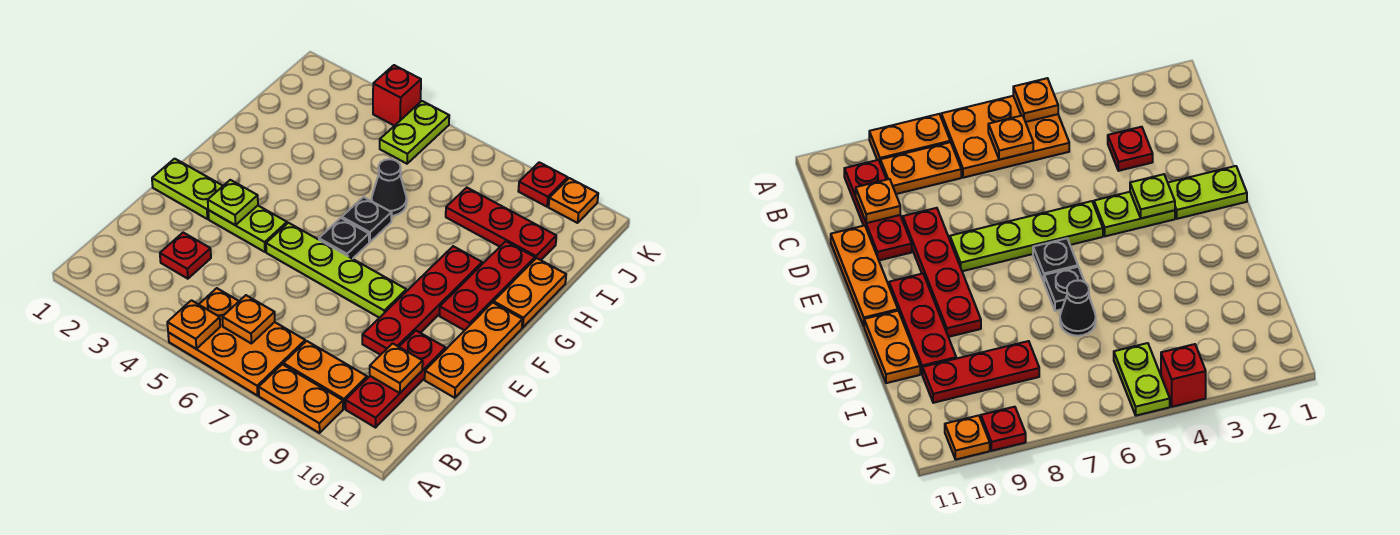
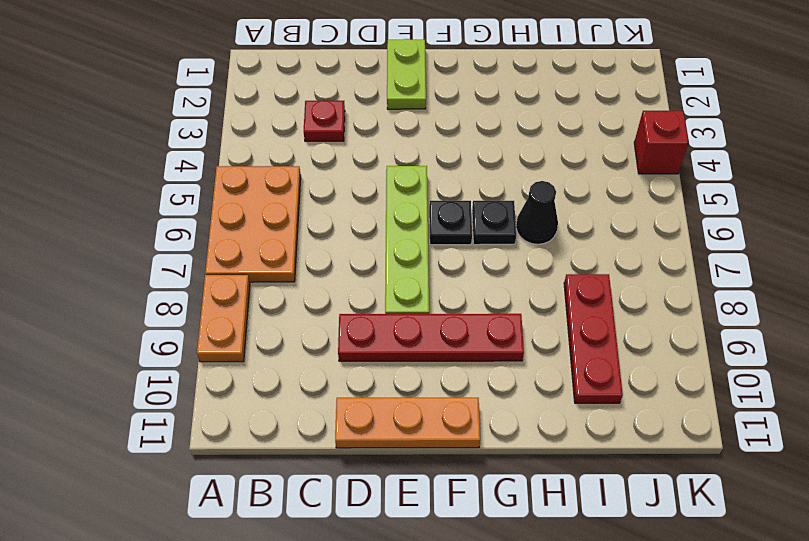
none -> orange 1x2 plate [283,341,367,409]
none -> red 1x3 plate [346,331,446,428]
none -> lime 1x2 plate [208,206,287,252]

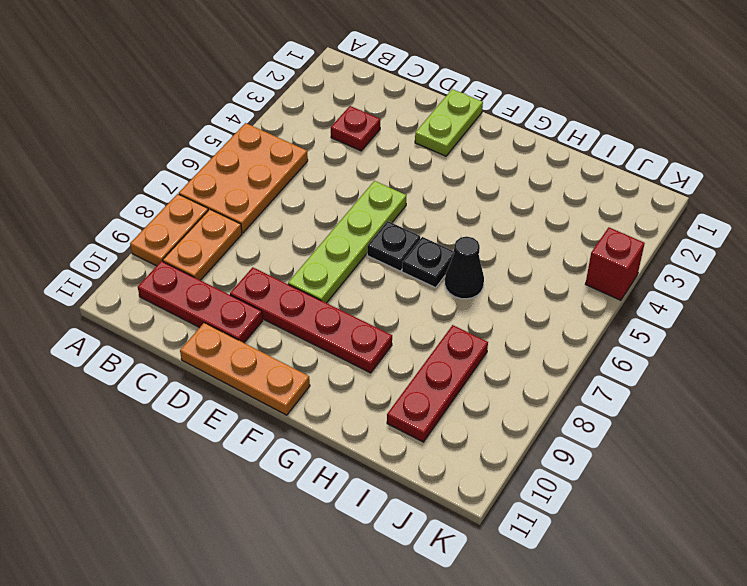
none -> lime 1x2 plate [208,206,287,252]
none -> red 1x3 plate [440,241,535,330]
none -> orange 1x2 plate [494,258,566,328]

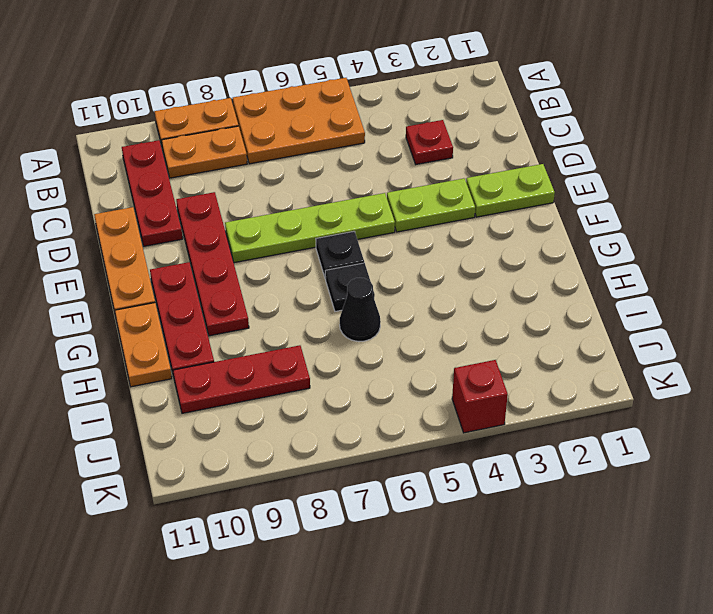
none -> lime 1x2 plate [380,101,449,164]
none -> red 1x1 plate [518,162,568,207]
none -> orange 1x1 plate [549,178,598,223]

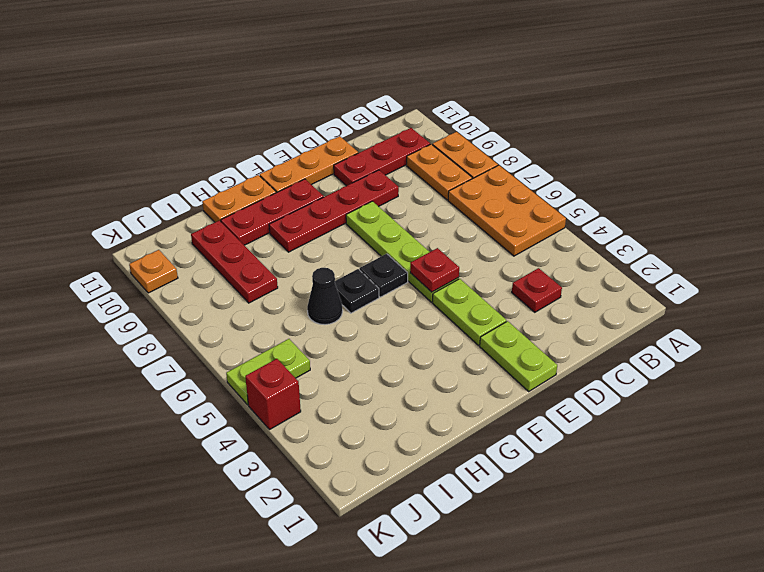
red 1x1 plate [410,248,459,292] -> red 1x1 plate moved to [518,162,568,207]
none -> orange 1x1 plate [167,300,220,349]
none -> orange 1x1 plate [222,295,275,343]
none -> orange 1x1 plate [370,343,423,393]

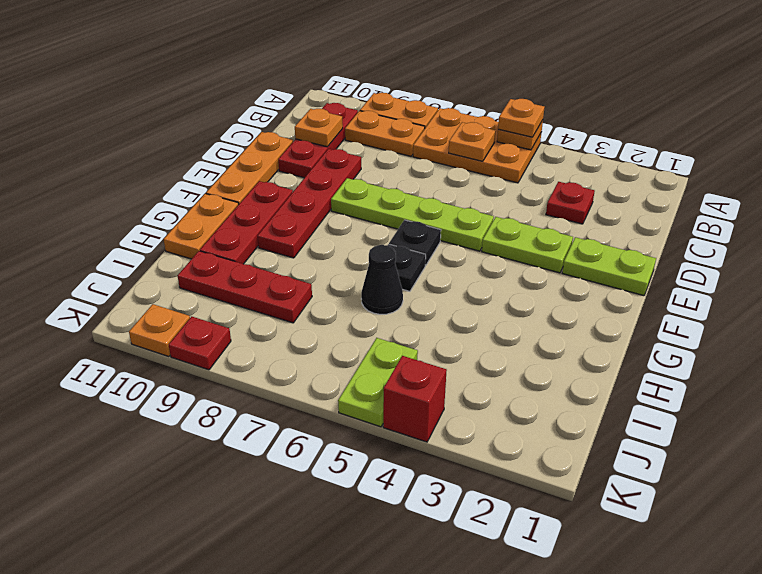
orange 1x1 plate [498,99,545,137] -> none
none -> lime 1x1 plate [208,180,258,225]

